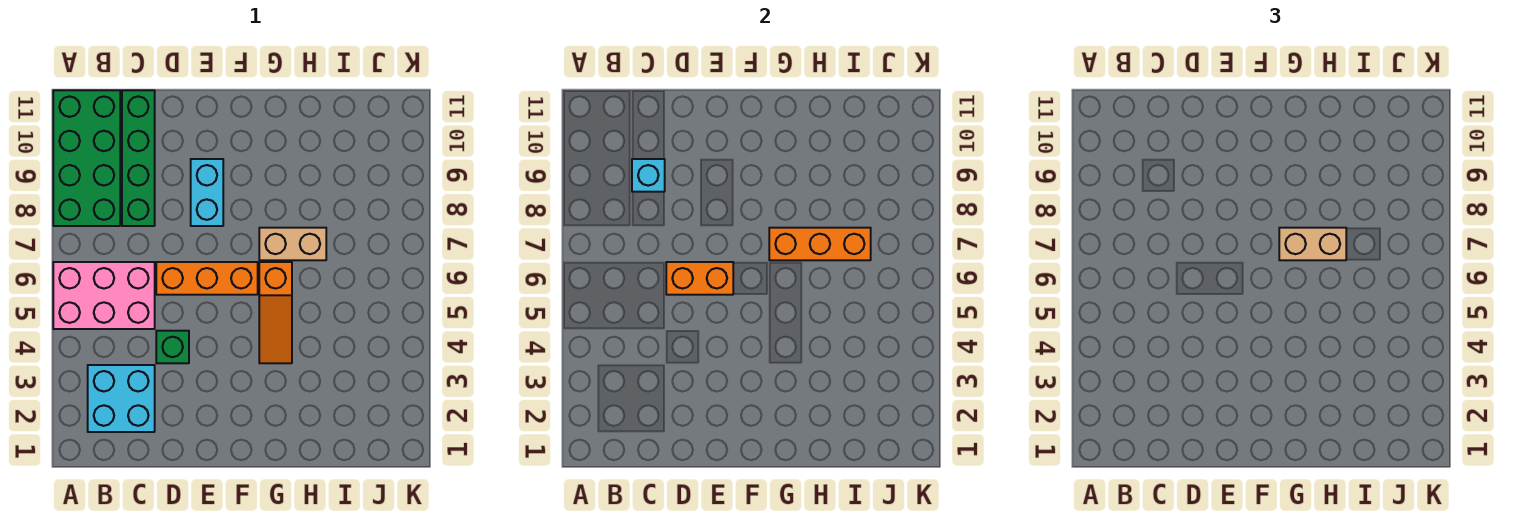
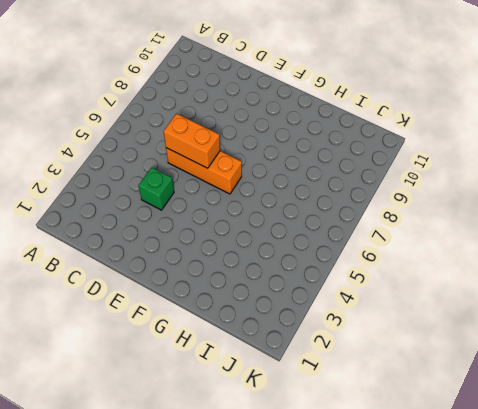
none -> pink 2x3 brick [53,262,155,329]
none -> green 2x4 brick [53,90,120,226]
none -> cyan 2x2 brick [88,365,155,432]

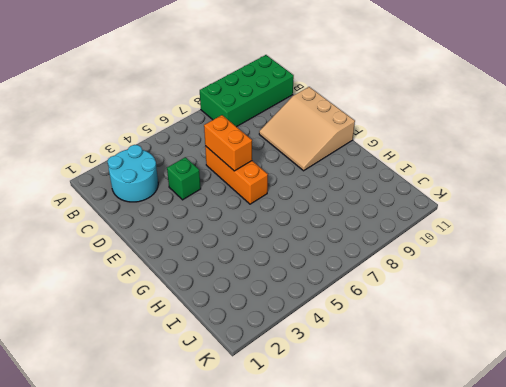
cyan 2x2 round brick [107,145,158,202] -> cyan 2x2 brick [88,365,155,432]
tan 3x3 slope [259,87,355,171] -> cyan 1x2 brick [191,159,223,226]
none -> pink 2x3 brick [53,262,155,329]
none -> green 1x4 brick [122,90,155,226]
none -> orange 1x3 slope [259,262,292,363]

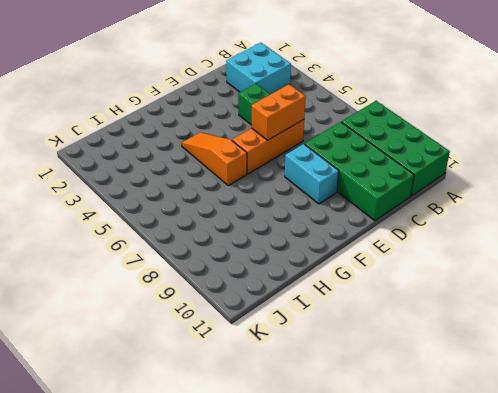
green 2x4 brick [305,122,414,221] -> green 1x4 brick [122,90,155,226]
none -> pink 2x3 brick [53,262,155,329]
none -> tan 1x2 brick [259,228,326,260]
none -> cyan 1x1 brick [632,159,665,192]

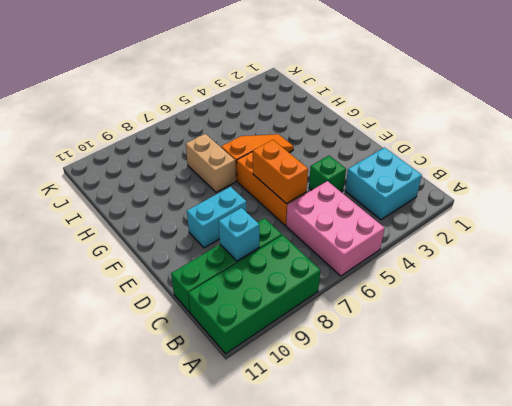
none -> orange 1x3 brick [769,228,871,260]
none -> tan 1x2 brick [1279,228,1346,260]

